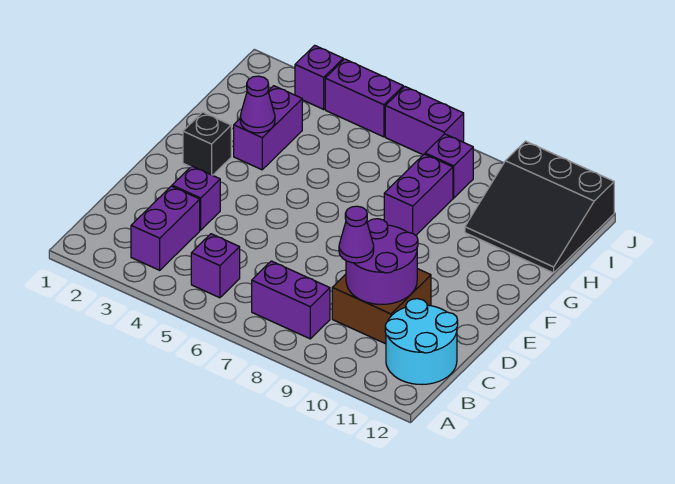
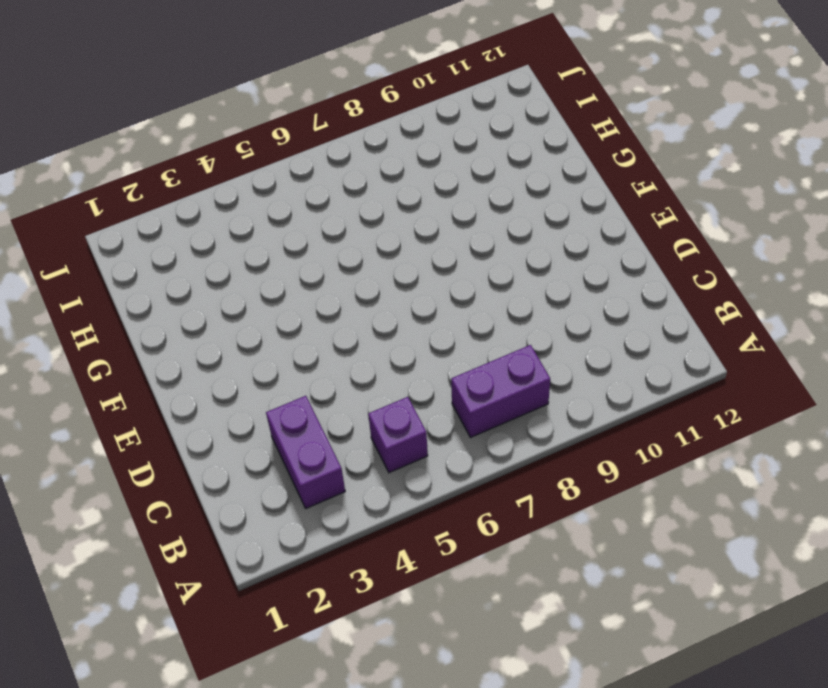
none -> cyan 2x2 round brick [385,299,458,385]
none -> brown 2x2 brick [332,269,431,344]
none -> purple 1x1 brick [172,166,220,230]

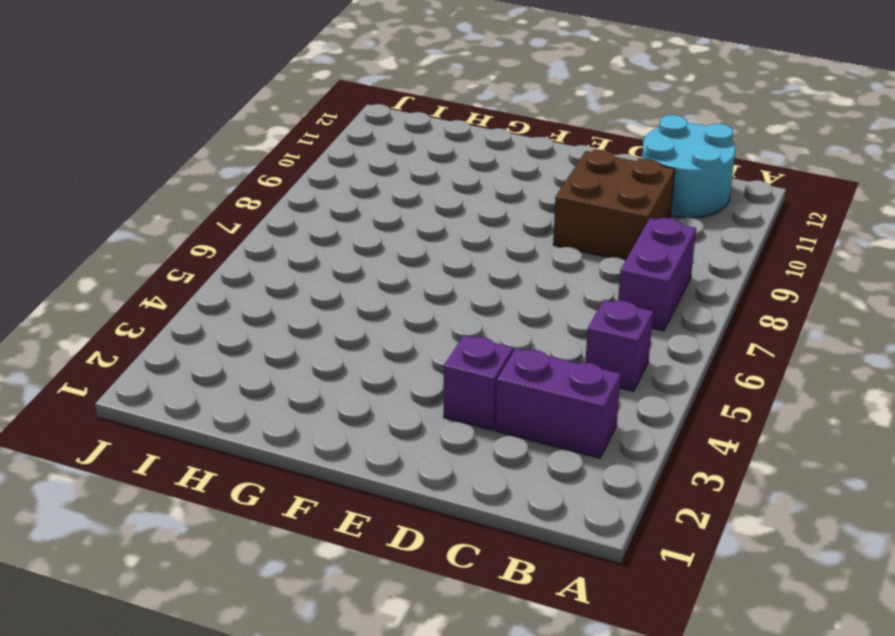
none -> black 1x1 brick [183,112,231,175]
none -> purple 1x2 brick [234,86,302,170]
none -> purple 1x2 brick [384,154,453,235]

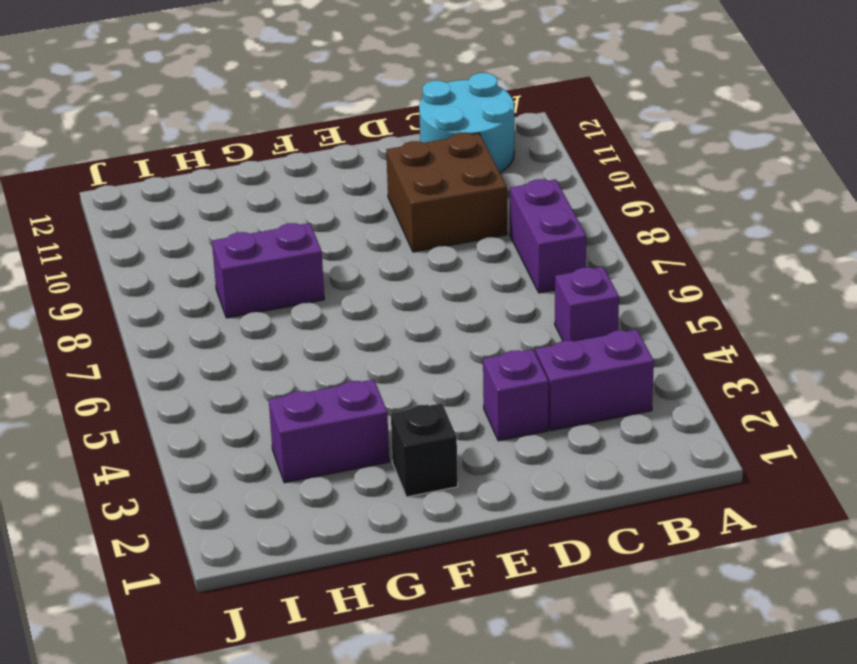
none -> black 3x3 slope [465,141,614,273]
none -> purple 1x1 brick [425,134,473,198]
none -> purple 1x1 brick [295,45,343,109]

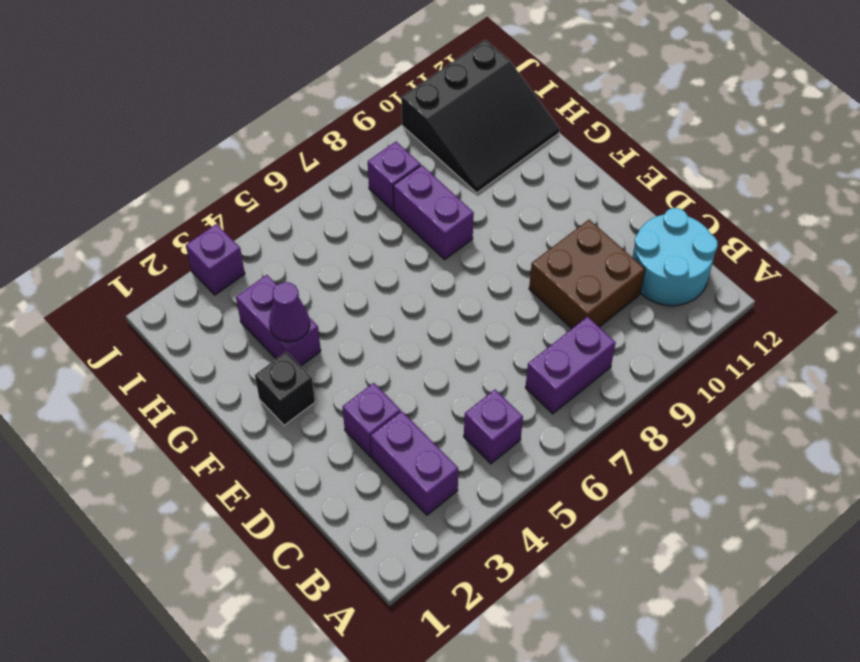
none -> purple 1x2 brick [325,59,403,137]
none -> purple 1x2 brick [385,87,464,155]
none -> purple 2x2 round brick [346,219,418,304]

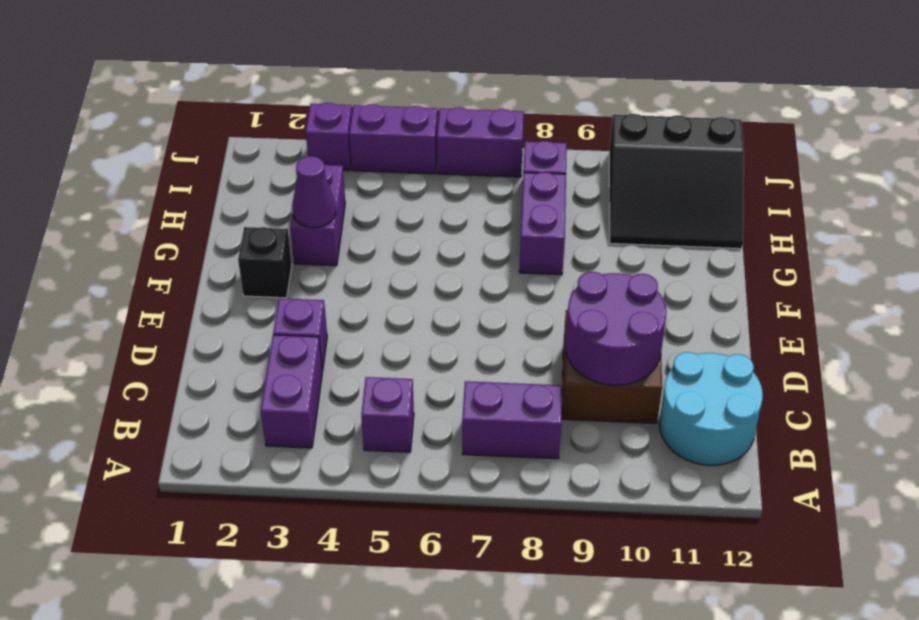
none -> purple 1x1 cone [339,206,374,263]

